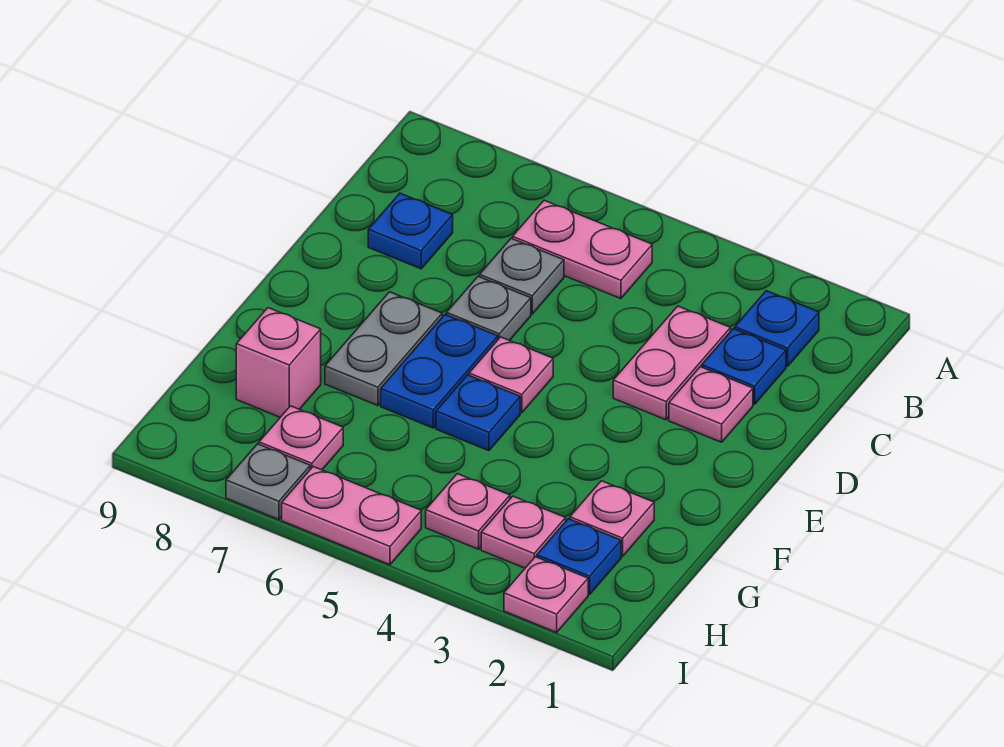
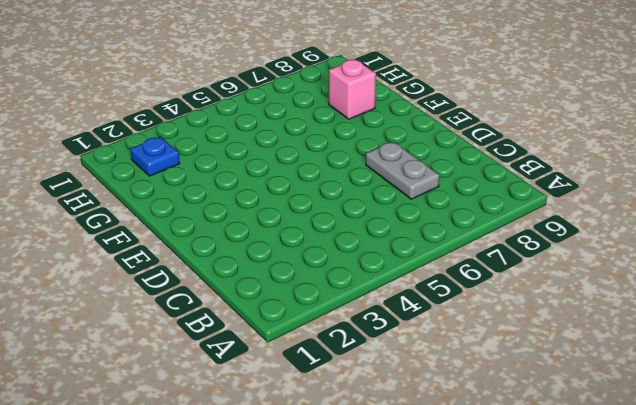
grey 1x2 plate [366,142,440,199] -> grey 1x2 plate moved to [325,292,442,406]
none -> blue 1x1 plate [735,291,819,366]
none -> pink 1x2 plate [513,200,652,299]
none -> blue 1x1 plate [702,329,786,404]

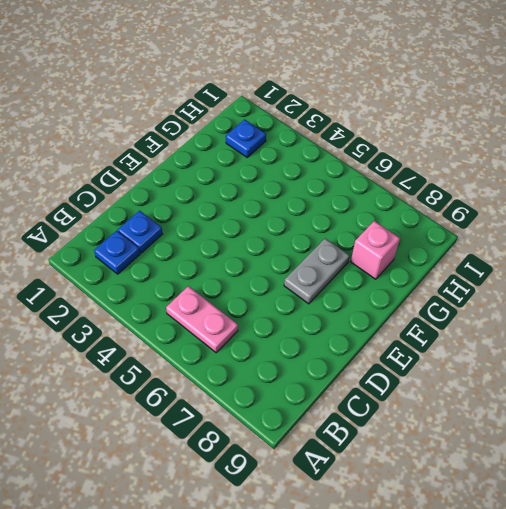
none -> pink 1x2 plate [613,306,731,420]
none -> grey 1x1 plate [480,238,564,314]
none -> blue 1x1 plate [368,193,453,269]

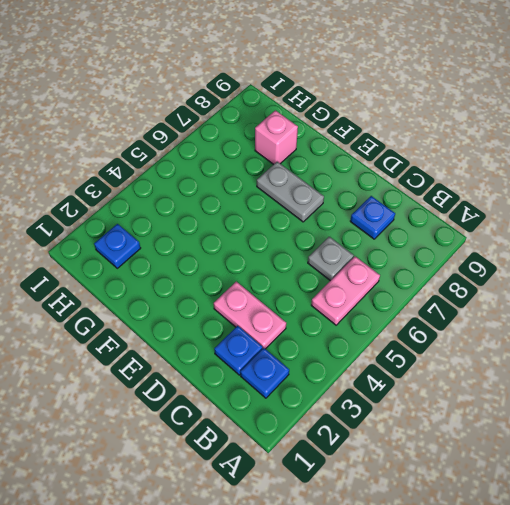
none -> pink 1x1 plate [669,367,753,442]
none -> grey 1x1 plate [447,276,531,340]
none -> pink 1x1 plate [469,337,553,413]

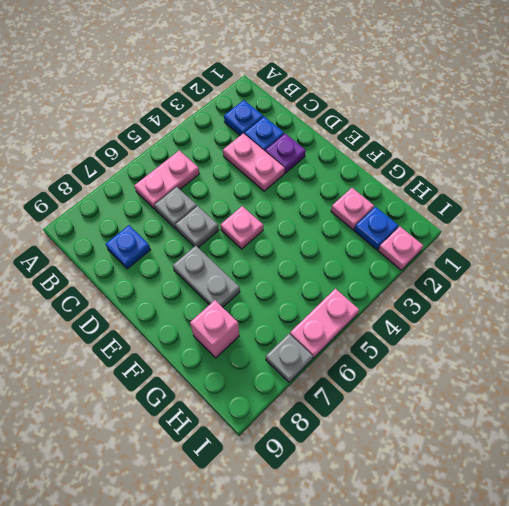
purple 1x1 plate [265,134,306,173] -> pink 1x1 plate [669,367,753,442]
none -> blue 1x2 plate [381,314,498,428]
none -> blue 1x1 plate [436,375,520,451]
none -> pink 1x1 plate [481,496,566,568]

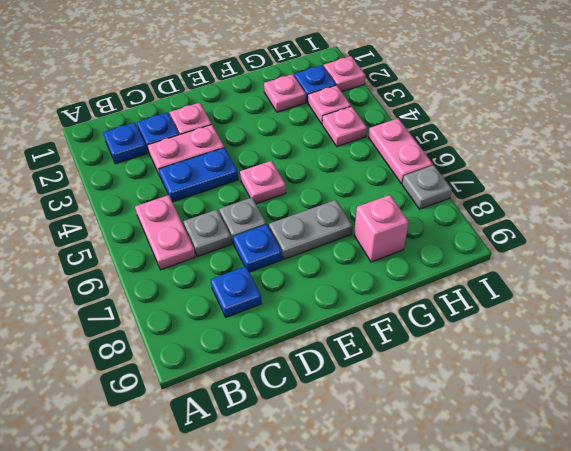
blue 1x2 plate [159,148,238,202] -> blue 1x2 plate moved to [381,314,498,428]
blue 1x1 plate [233,224,282,272] -> blue 1x1 plate moved to [436,375,520,451]
none -> pink 1x1 plate [259,406,343,470]

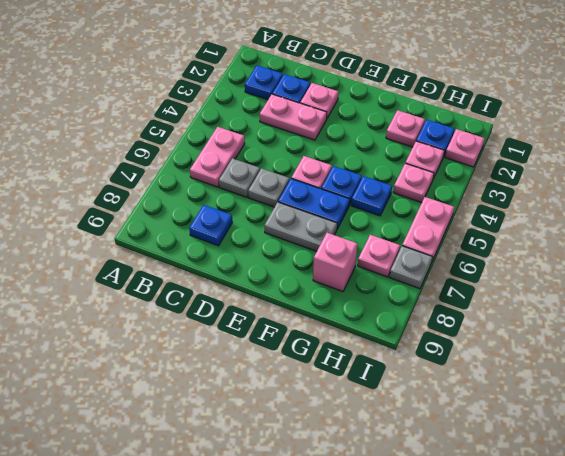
blue 1x1 plate [351,176,392,216] -> none

